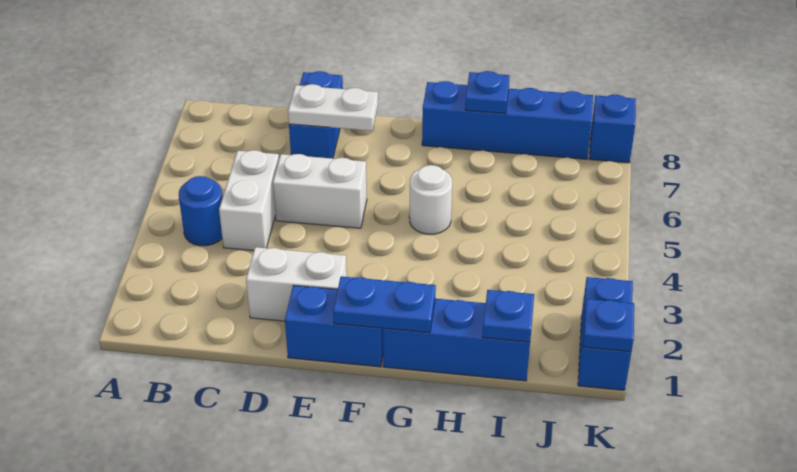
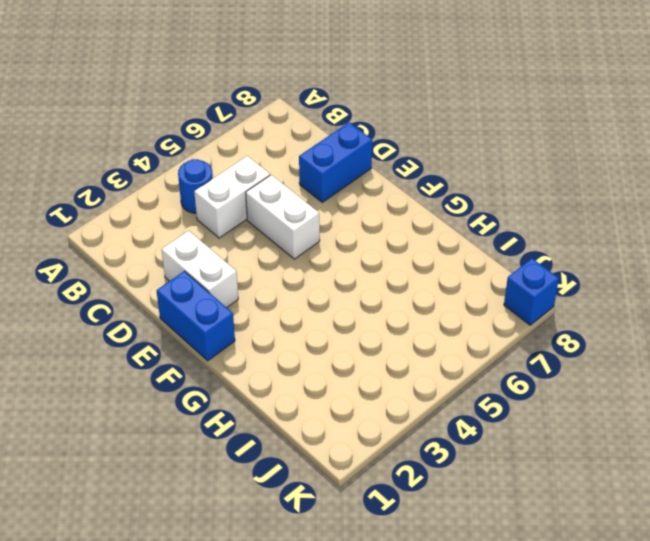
none -> blue 1x3 brick [383,299,530,381]
none -> white 1x1 round brick [409,165,452,234]
none -> blue 1x4 brick [422,81,593,159]

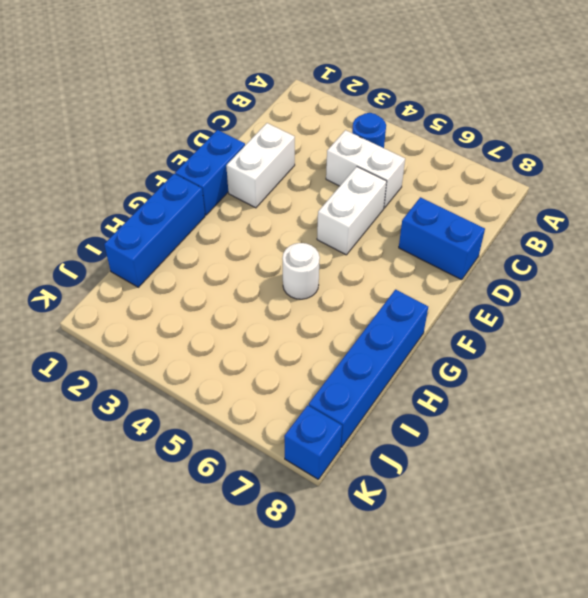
none -> blue 1x2 brick [578,277,633,390]
none -> white 1x2 plate [288,84,378,131]
none -> blue 1x2 plate [333,276,436,333]

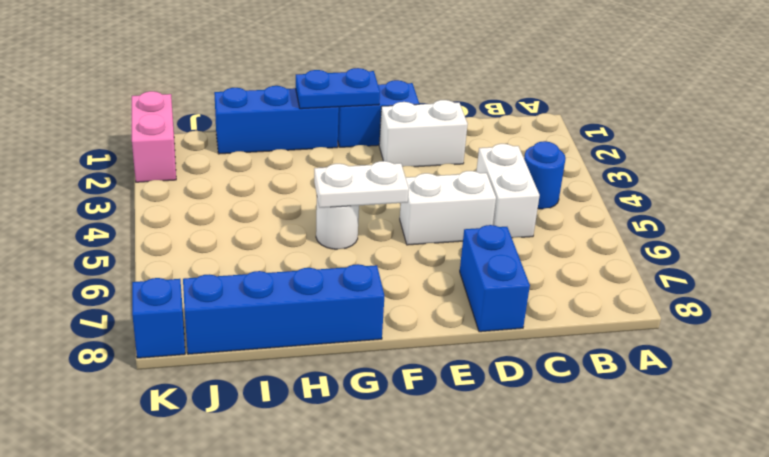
white 1x2 plate [314,161,409,208] -> white 1x2 plate moved to [288,84,378,131]
pink 1x2 brick [132,91,176,182] -> blue 1x2 brick [578,277,633,390]
none -> blue 1x1 plate [465,71,510,114]
none -> blue 1x1 plate [483,290,534,342]
none -> blue 1x1 plate [583,299,634,352]

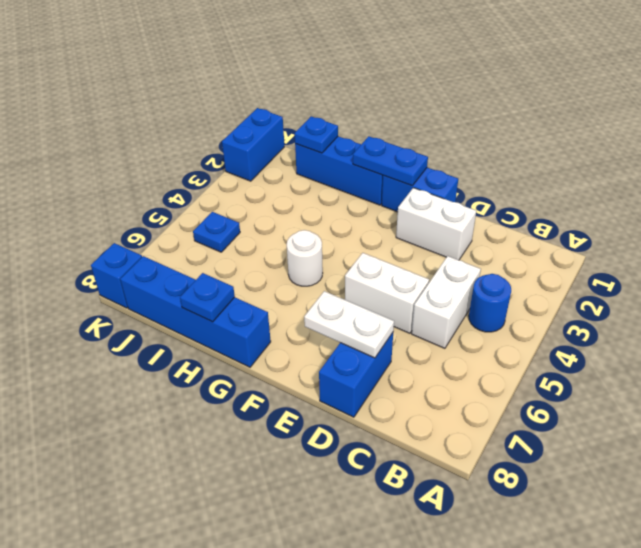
blue 1x1 plate [193,212,240,252] -> blue 1x1 plate moved to [583,299,634,352]

